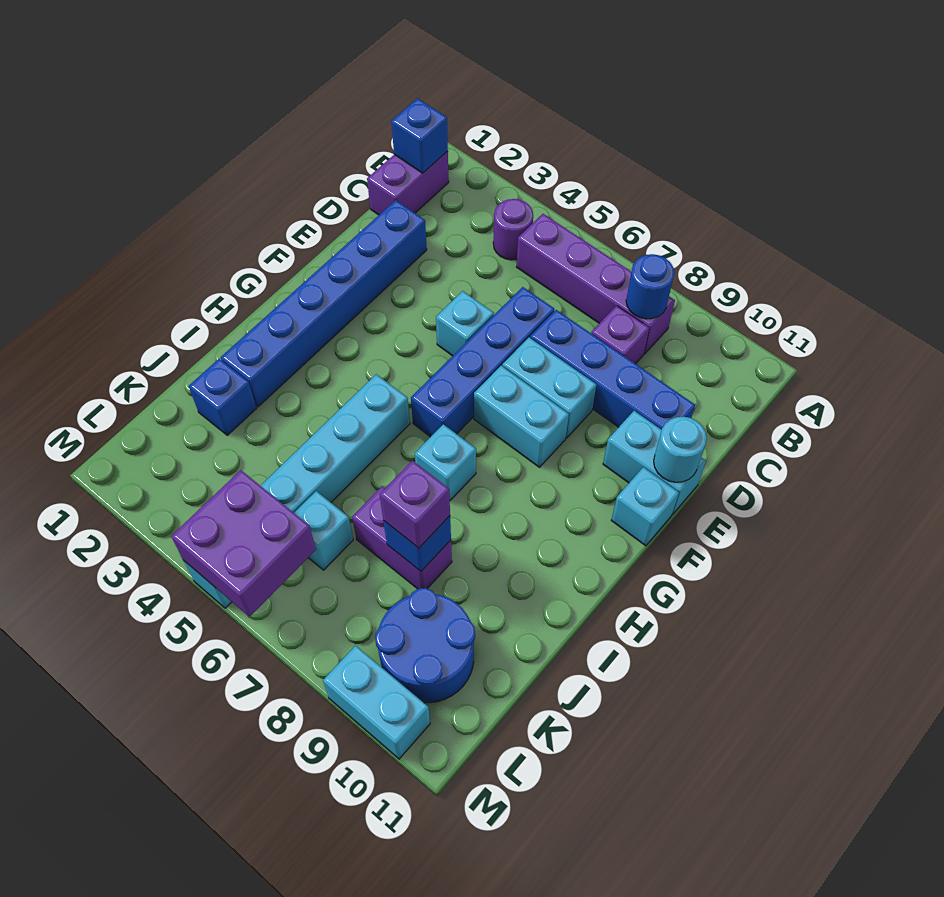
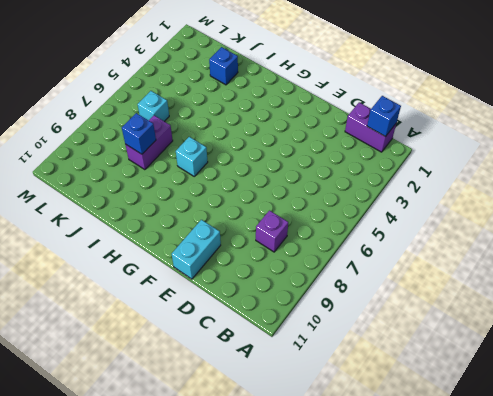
none -> purple 1x1 round brick [493,199,533,260]
none -> purple 1x4 brick [517,214,675,354]
none -> blue 1x6 brick [221,200,427,407]

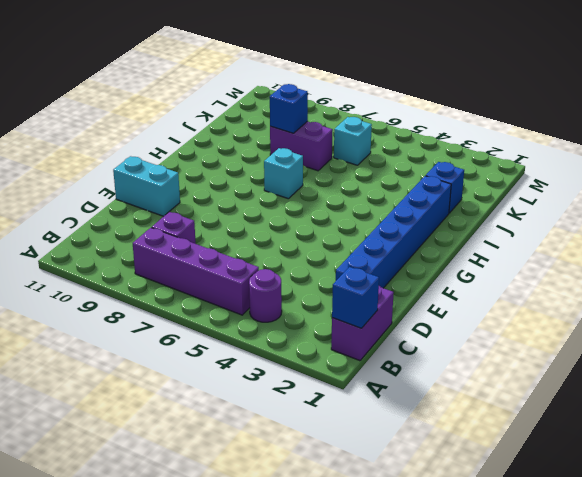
none -> blue 1x4 brick [411,287,554,437]
none -> blue 1x4 brick [530,310,695,430]
none -> cyan 1x1 brick [436,291,494,356]

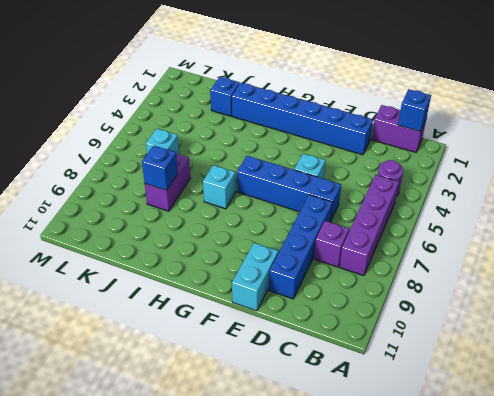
none -> cyan 1x2 brick [502,338,596,438]
none -> cyan 1x2 brick [474,366,569,467]
none -> cyan 1x1 brick [611,467,679,546]

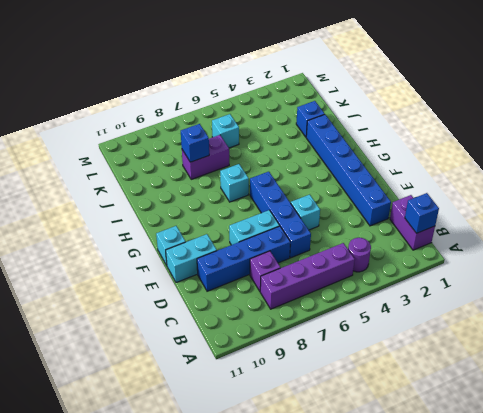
none -> cyan 1x2 brick [474,366,569,467]
none -> cyan 1x6 brick [184,374,410,608]
none -> blue 2x2 round brick [375,588,475,703]

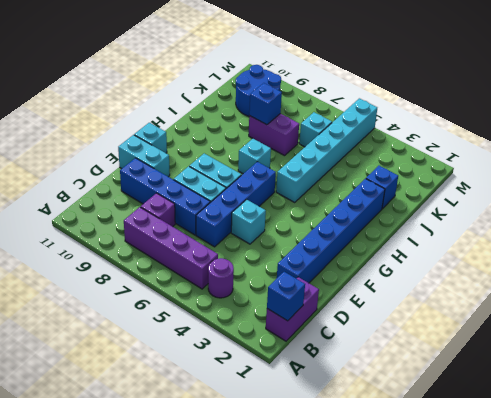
none -> cyan 1x2 brick [323,646,430,759]
none -> blue 1x1 round brick [626,254,674,319]
none -> cyan 1x1 round brick [654,417,707,482]

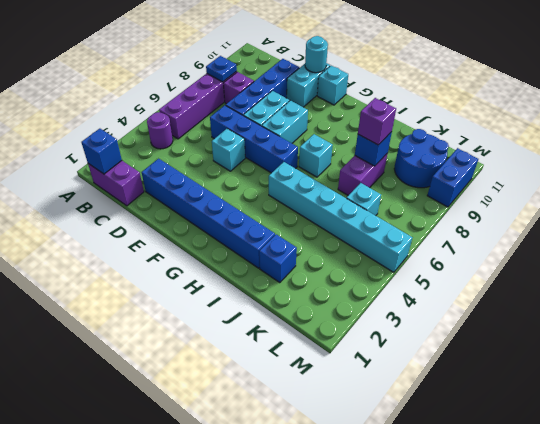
blue 1x1 plate [206,56,237,82] -> blue 1x1 round brick [626,254,674,319]
blue 1x2 brick [427,148,478,207] -> cyan 1x2 brick [323,646,430,759]
none -> purple 2x2 brick [171,470,316,617]

